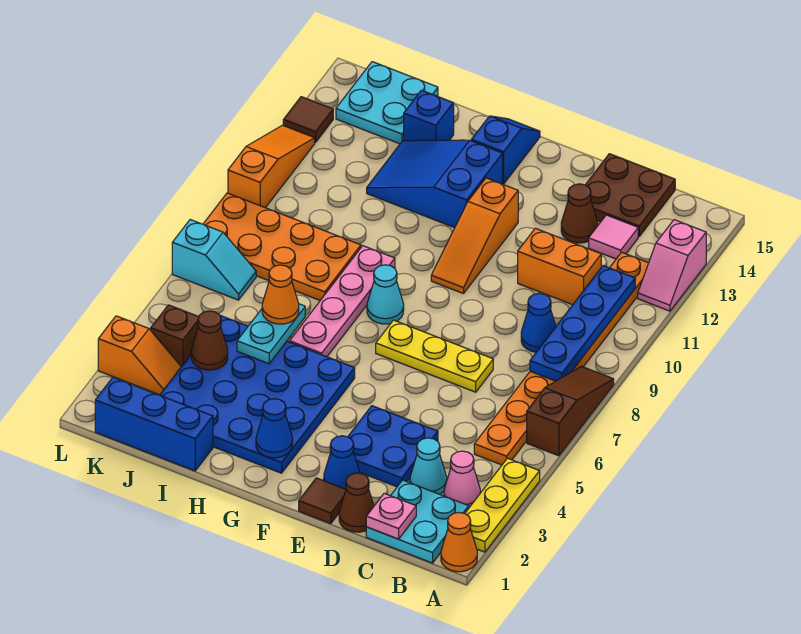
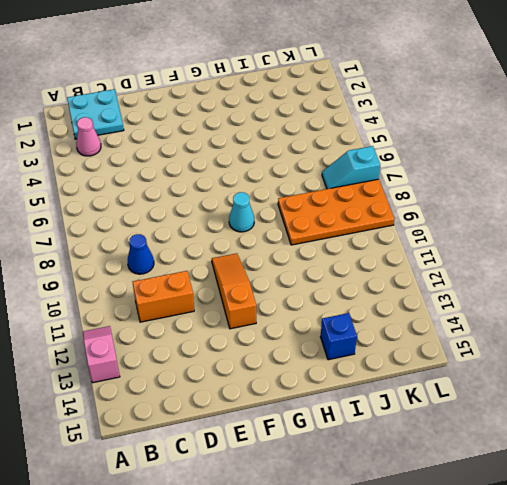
none -> orange 1x1 cone [441,513,477,572]
none -> yellow 1x3 plate [465,458,540,552]
none -> brown 1x3 slope [527,366,614,456]
none -> orange 1x8 plate [474,252,648,465]

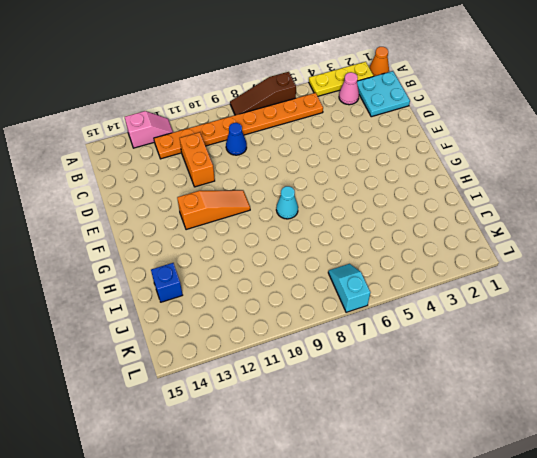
none -> cyan 1x1 cone [410,438,447,494]
none -> pink 1x1 tile [589,215,638,259]
none -> brown 2x2 plate [586,154,675,237]
none -> brown 1x1 cone [339,473,374,532]

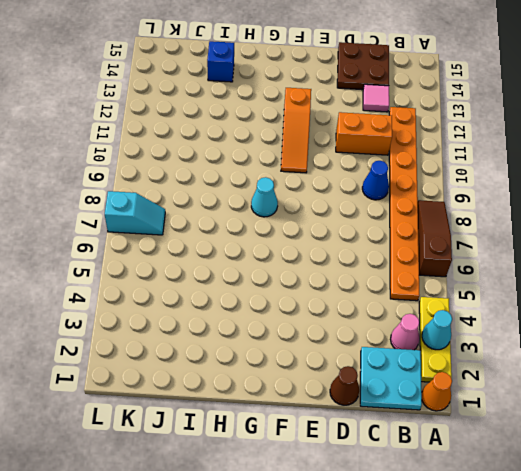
cyan 1x1 cone [422,310,452,350] -> cyan 1x1 cone moved to [410,438,447,494]
none -> pink 1x2 slope [638,220,706,311]
none -> blue 2x2 plate [348,406,438,487]
none -> yellow 1x3 plate [376,320,493,392]
none -> brown 1x1 cone [561,184,598,243]

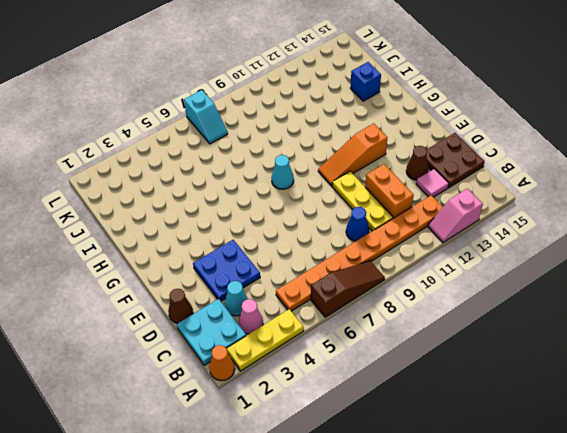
yellow 1x3 plate [332,171,393,231] -> yellow 1x3 plate moved to [376,320,493,392]
none -> brown 1x1 tile [299,478,346,524]
none -> blue 1x1 cone [324,436,360,489]
none -> blue 4x4 plate [160,316,355,473]
none -> blue 2x3 slope [367,140,503,228]

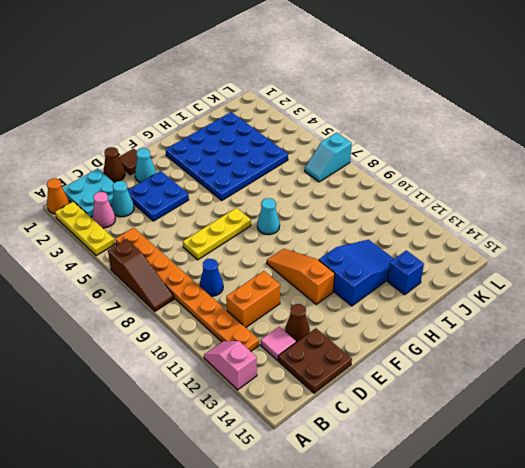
cyan 1x1 cone [135,148,156,183] -> blue 1x1 cone [324,436,360,489]
none -> blue 1x2 slope [471,116,540,184]
none -> pink 1x4 plate [289,246,395,357]
none -> blue 1x3 brick [95,377,213,471]
none -> orange 2x4 plate [203,193,361,300]

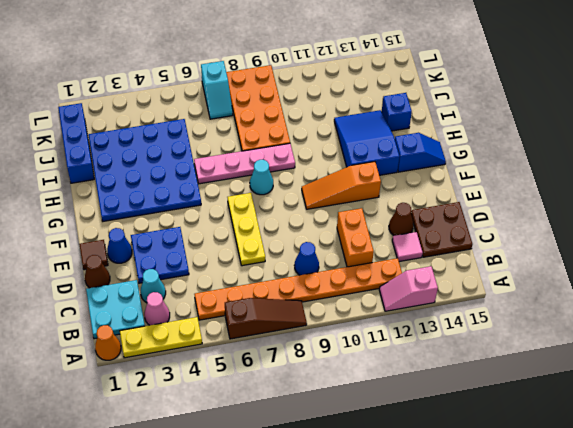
none -> cyan 2x2 plate [336,62,438,144]
none -> orange 1x2 slope [98,316,181,395]
none -> brown 1x1 brick [151,305,199,367]
none -> orange 1x3 slope [228,125,315,208]

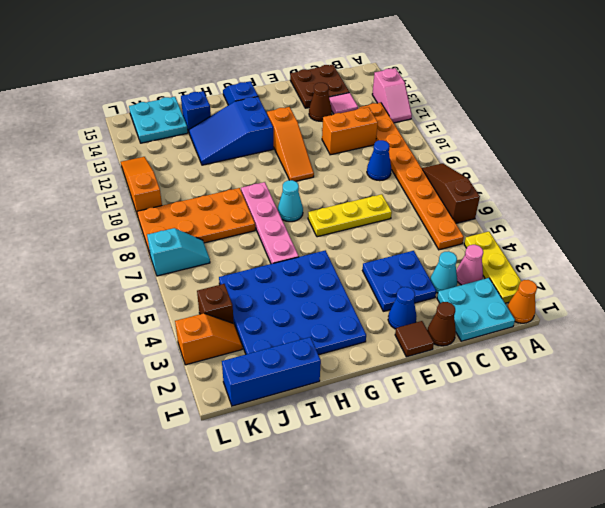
none -> brown 1x1 tile [283,97,333,142]
none -> blue 1x4 plate [530,266,635,381]
none -> pink 1x1 plate [366,493,416,539]
none -> blue 1x1 cone [256,399,293,458]

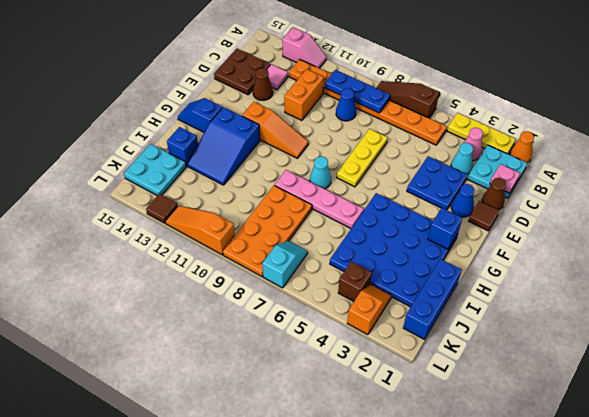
blue 1x3 plate [325,70,390,113] -> blue 1x4 plate [530,266,635,381]
blue 1x1 brick [428,208,462,249] -> blue 1x1 cone [256,399,293,458]
none -> cyan 1x2 plate [237,304,305,364]
none -> brown 1x1 cone [191,311,228,370]
none -> orange 1x1 cone [262,265,299,324]

